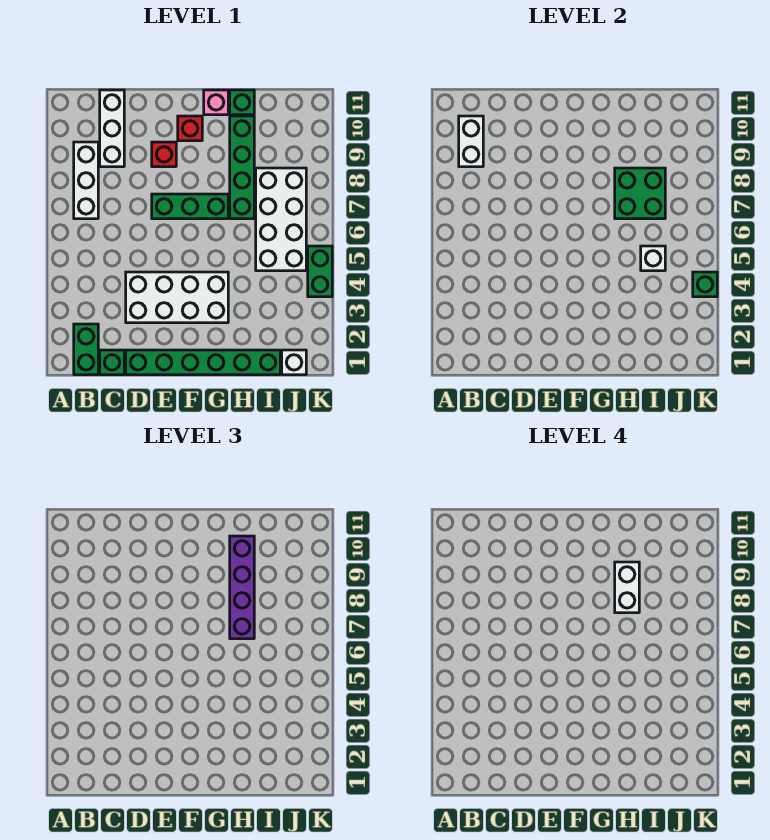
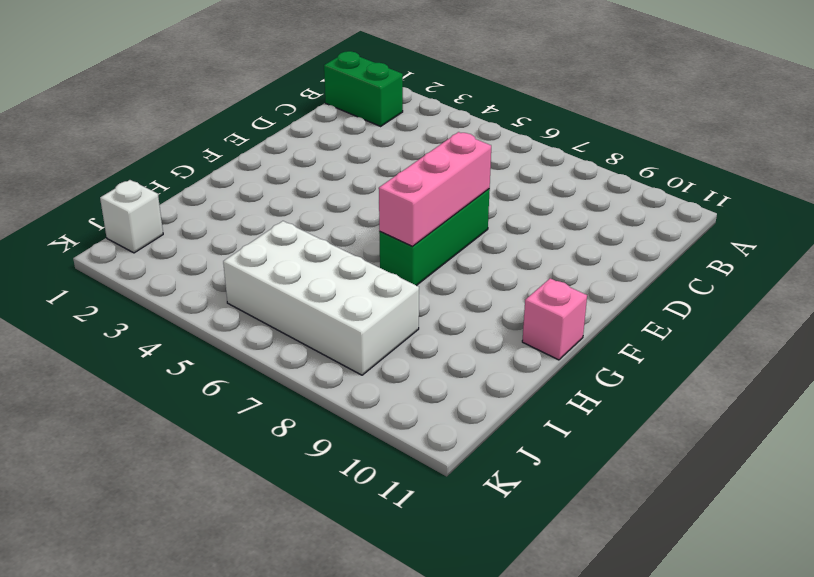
pink 1x3 brick [379,132,491,247] -> none
none -> white 1x3 brick [74,142,98,219]
none -> green 1x1 brick [100,350,124,375]
none -> white 1x3 brick [100,90,124,167]

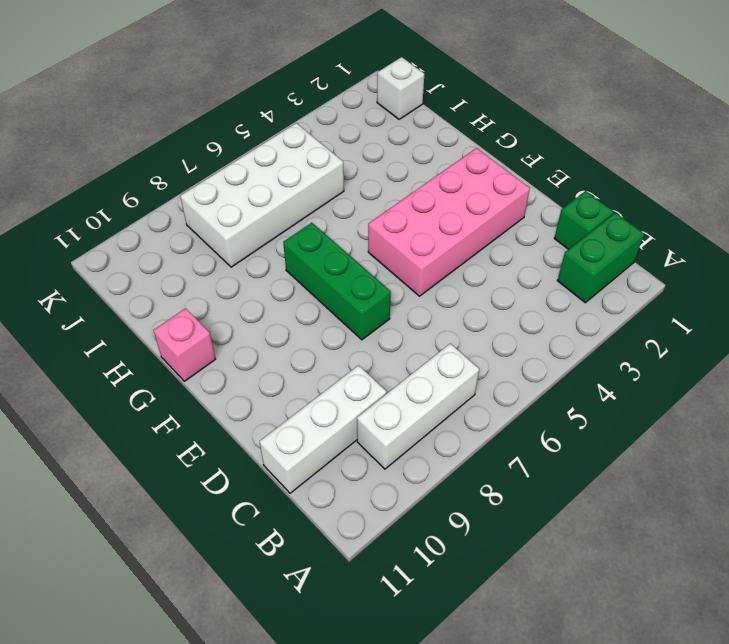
pink 2x4 brick [368,148,530,296] -> white 2x4 brick [126,272,228,323]
none -> green 1x6 brick [126,350,280,375]
none -> red 1x1 brick [152,142,176,167]
none -> red 1x1 brick [178,116,202,141]

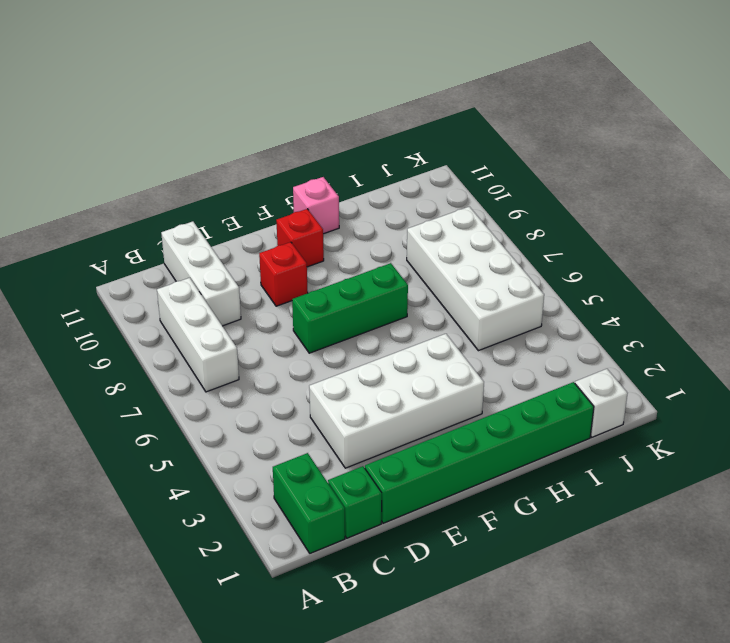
none -> green 1x4 brick [230,116,254,219]
none -> green 1x1 brick [230,90,254,115]
none -> green 1x2 brick [308,246,332,297]

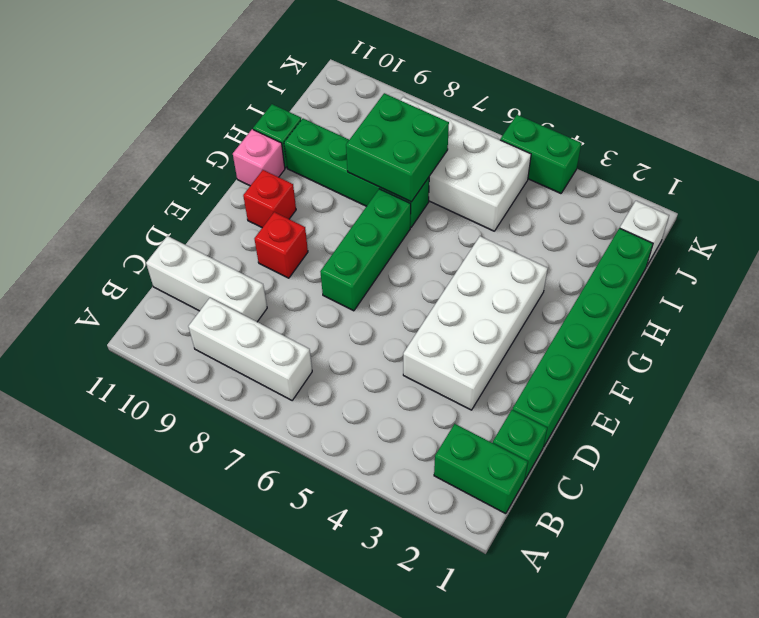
none -> white 1x2 brick [459,116,483,167]
none -> white 1x1 brick [641,246,665,271]
none -> green 1x1 brick [693,272,717,297]

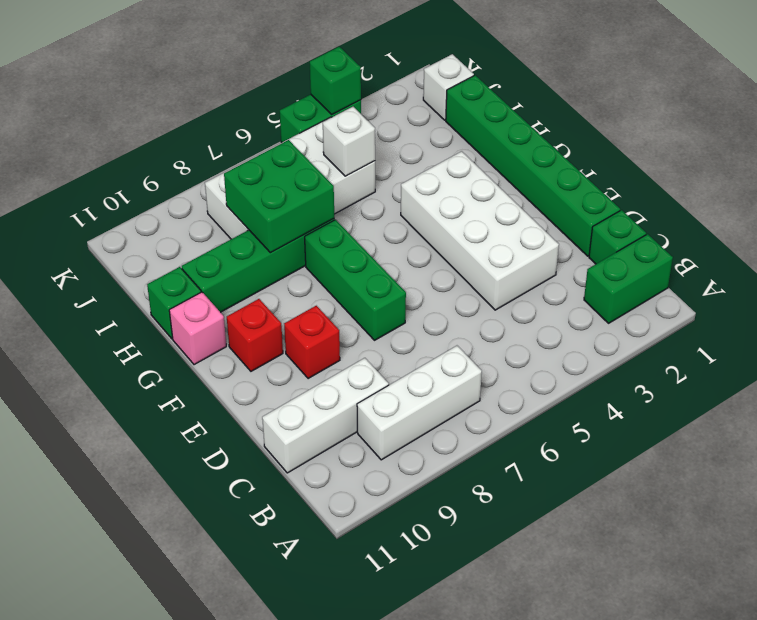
none -> white 1x2 brick [459,116,483,167]
none -> purple 1x4 brick [230,536,254,639]
none -> white 1x2 brick [615,562,639,613]

